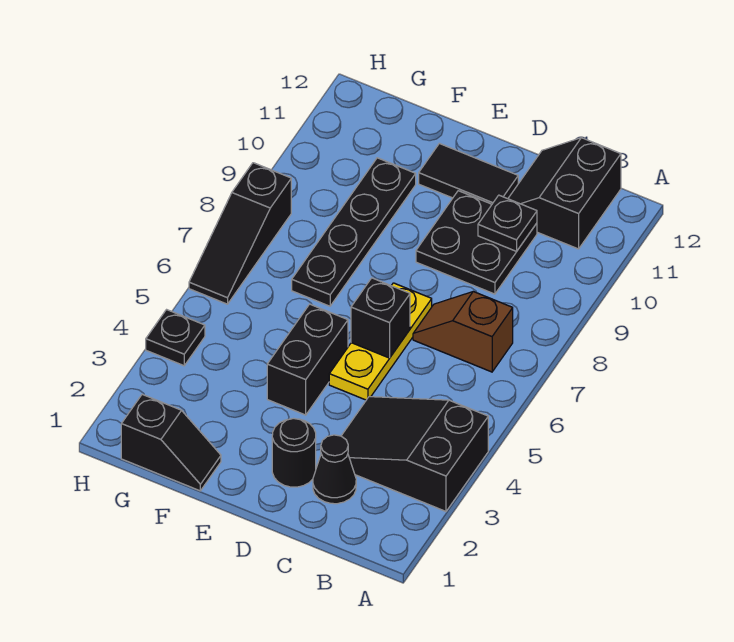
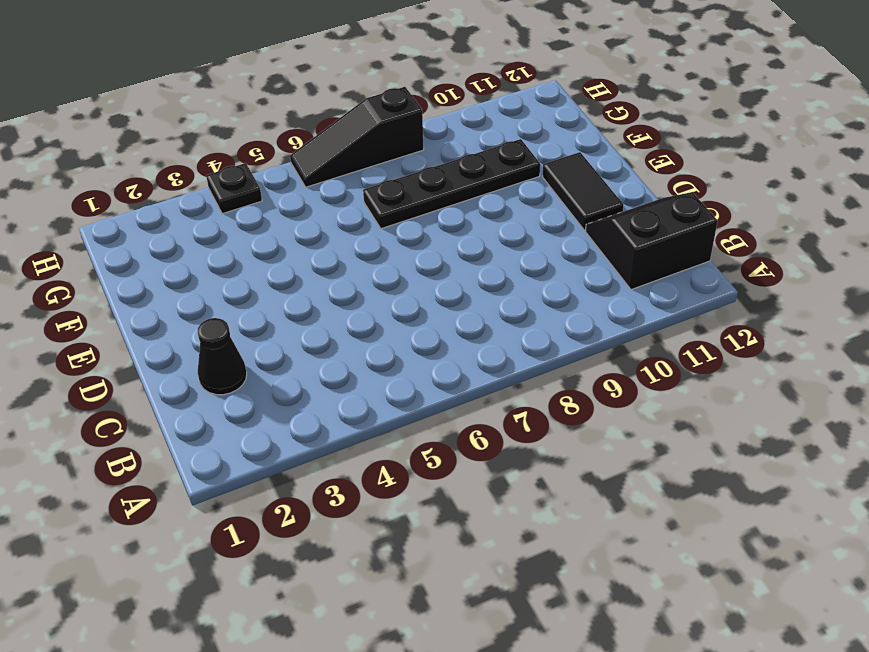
none -> black 2x3 slope [341,397,488,511]
none -> brown 1x2 slope [413,292,513,372]
none -> black 2x2 plate [416,191,537,294]

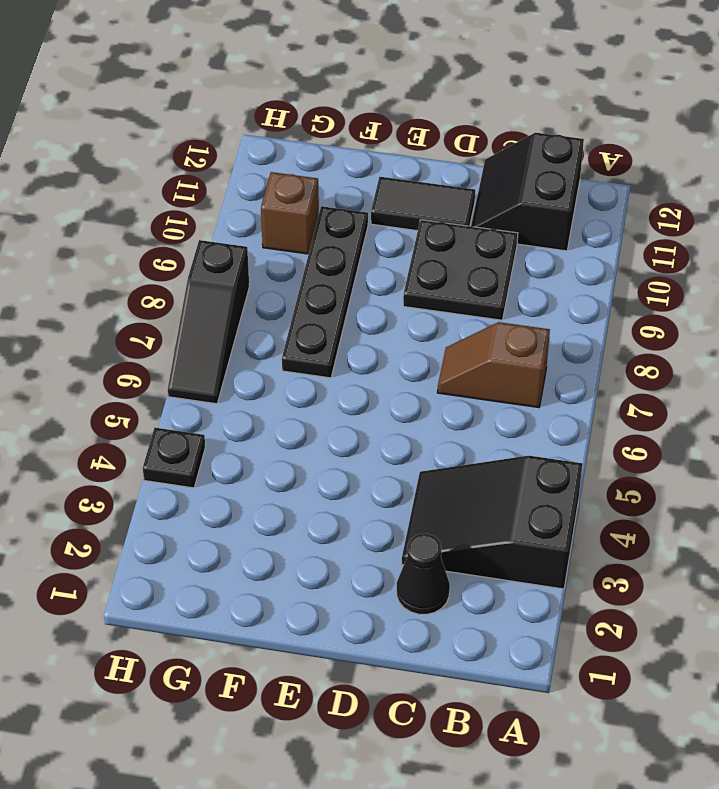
brown 1x1 brick [261,172,319,254] -> none
none -> black 1x1 round brick [272,418,316,487]
none -> yellow 1x3 plate [329,283,432,400]
none -> black 1x2 brick [267,304,348,415]

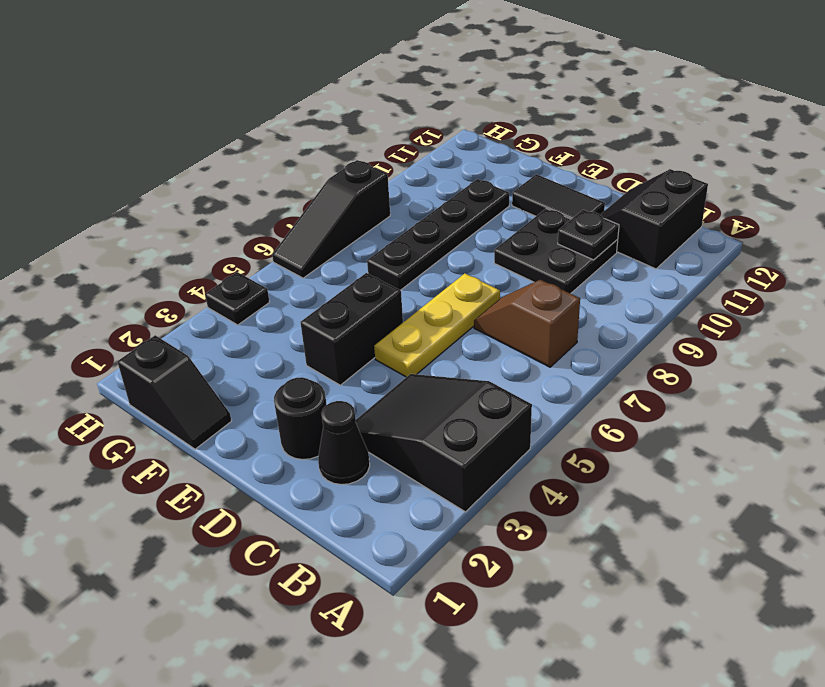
none -> black 1x1 brick [351,278,410,358]

